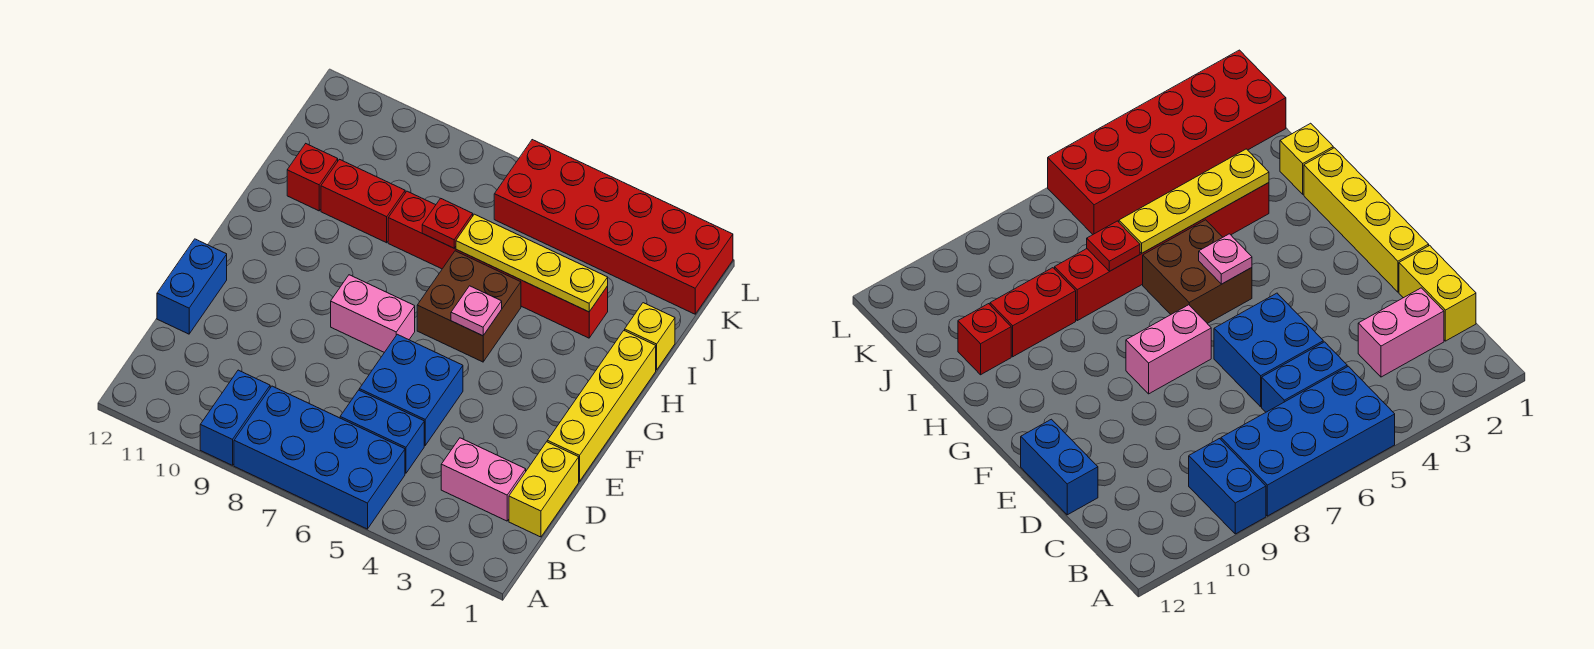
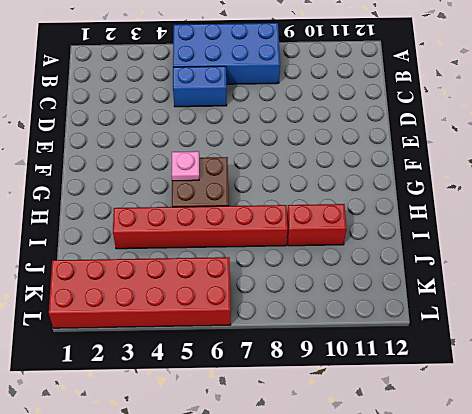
none -> blue 1x2 brick [200,370,270,465]
none -> yellow 1x2 brick [509,442,579,537]
none -> pink 1x2 brick [441,438,526,521]

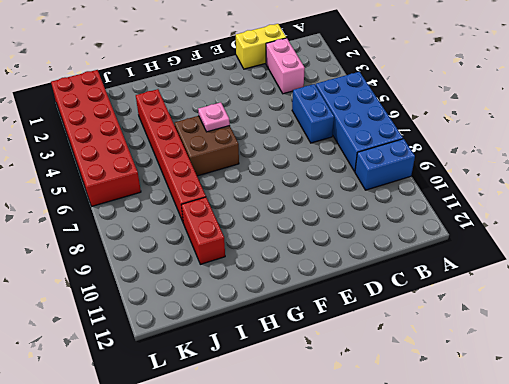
none -> blue 2x2 brick [359,334,463,445]
none -> blue 1x2 brick [157,239,227,334]
none -> yellow 1x4 brick [547,331,656,481]

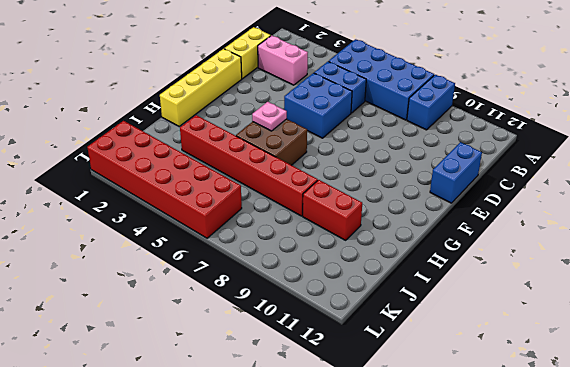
none -> pink 1x2 brick [331,275,415,352]
none -> yellow 1x1 brick [625,303,675,370]
none -> red 1x1 brick [287,144,338,211]

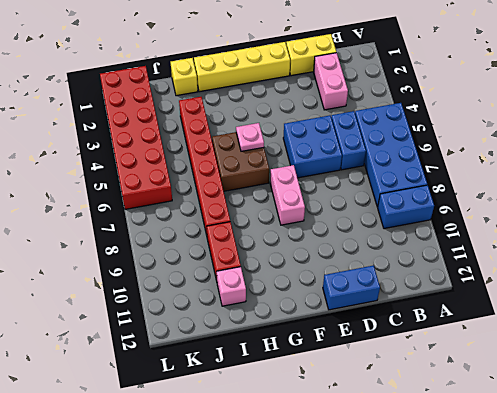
pink 1x1 brick [217,267,246,306] -> red 1x1 brick [287,144,338,211]
none -> yellow 1x4 plate [456,214,608,312]
none -> red 1x1 plate [422,198,473,248]

